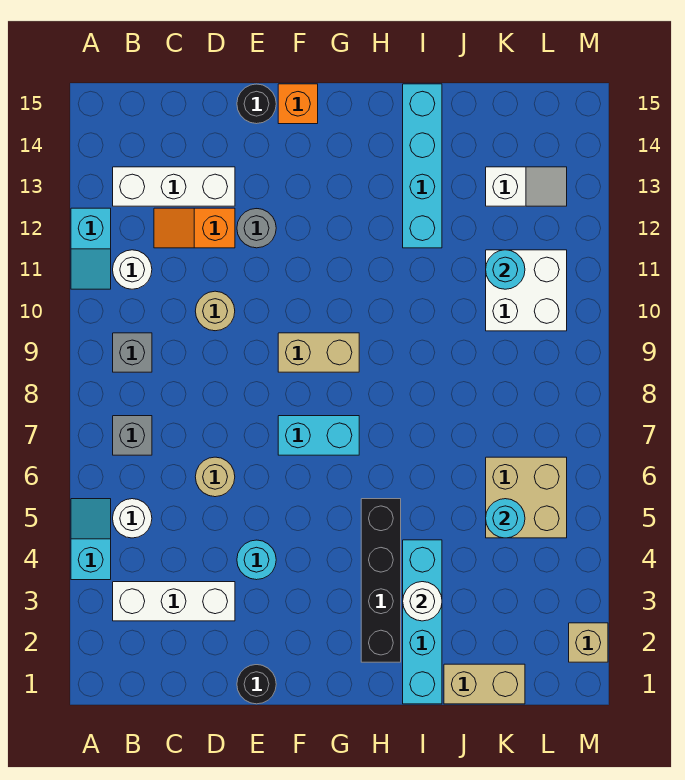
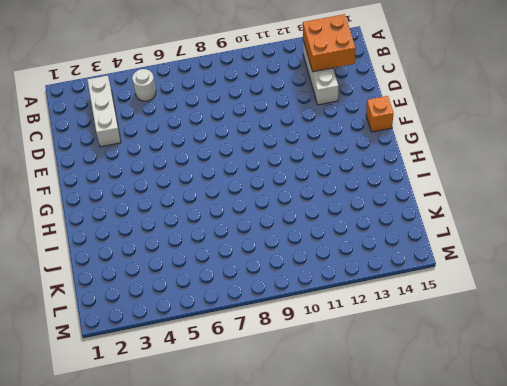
orange 2x2 brick [303,14,356,72] -> none
none -> cyan 1x2 slope [71,499,111,580]
none -> cyan 1x2 slope [71,208,111,289]
none -> grey 1x1 brick [113,416,152,455]

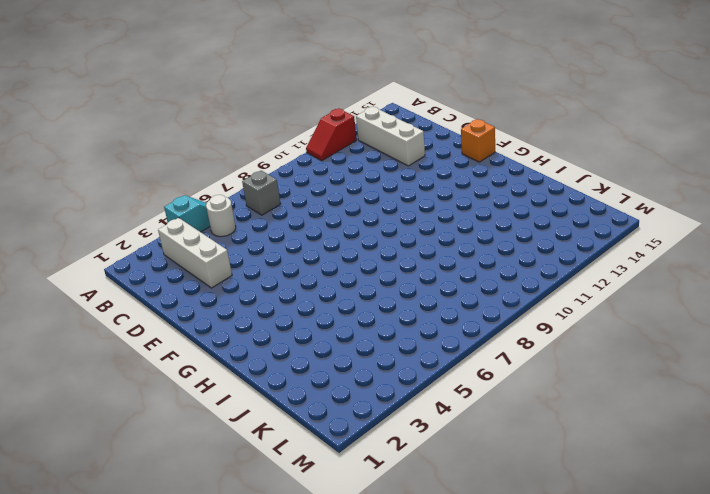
red 1x2 slope [306,109,357,161] -> cyan 1x2 slope [71,208,111,289]
none -> grey 1x1 brick [113,333,152,372]
none -> white 1x1 round brick [113,250,152,289]
none -> orange 1x2 slope [154,208,235,248]

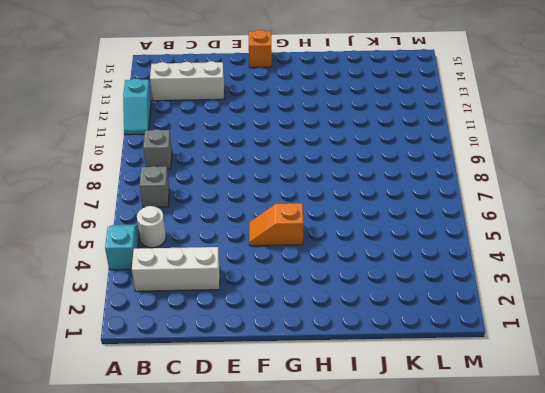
orange 1x2 slope [249,203,303,246] -> orange 1x2 slope moved to [154,208,235,248]
none -> white 1x1 round brick [113,250,152,289]
none -> tan 1x1 round brick [195,457,235,497]
none -> tan 1x1 round brick [195,291,235,331]

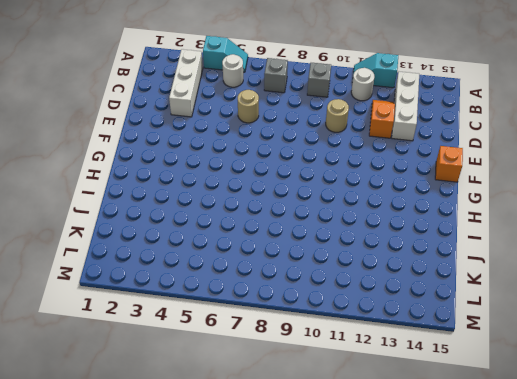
none -> black 1x1 round brick [237,665,276,704]
none -> cyan 1x1 round brick [237,540,276,580]
none -> grey 1x1 round brick [237,209,276,248]

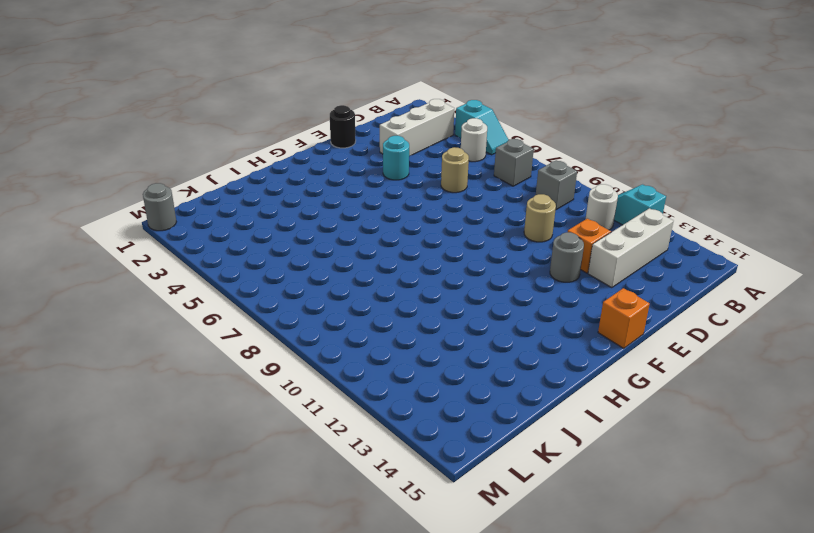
grey 1x1 round brick [143,183,176,231] -> none
none -> black 1x1 round brick [237,84,276,124]
none -> cyan 1x2 brick [278,416,359,455]
none -> tan 1x2 brick [278,333,359,372]

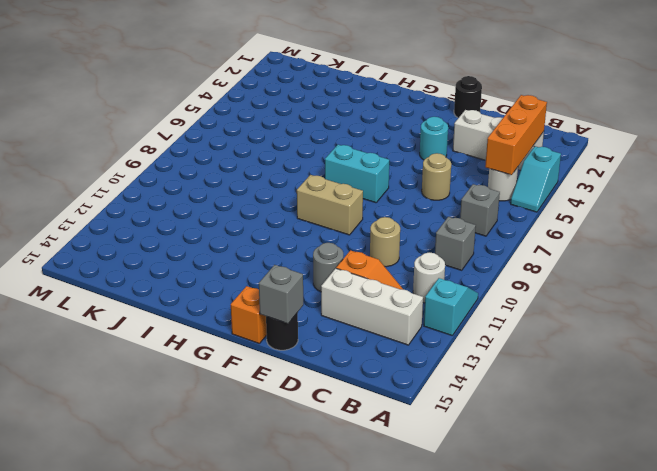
orange 1x3 brick [485,95,547,175] -> none
grey 1x1 brick [259,265,303,324] -> none
none -> black 1x4 brick [361,499,401,662]
none -> cyan 1x4 brick [403,540,442,704]
none -> cyan 1x4 brick [403,84,442,248]

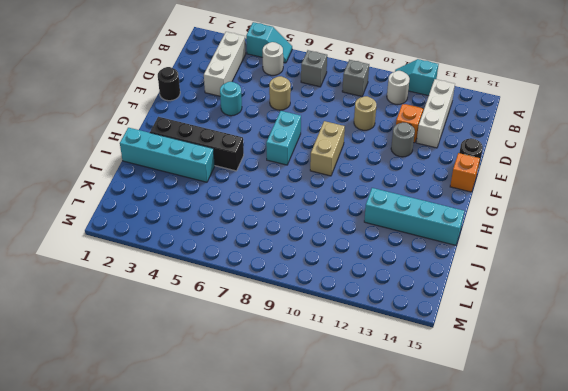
none -> tan 1x2 brick [444,664,525,704]
none -> tan 2x2 brick [486,457,567,538]
none -> white 2x2 brick [486,250,567,331]

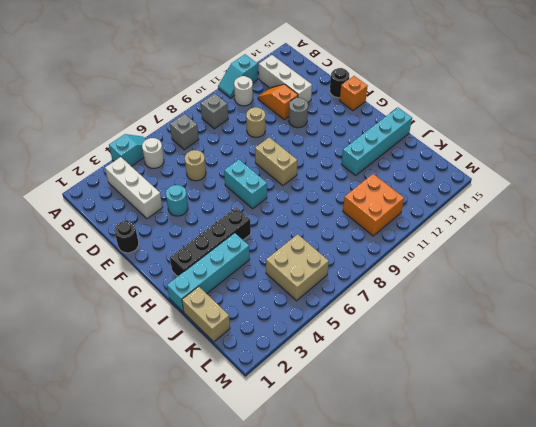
orange 2x2 brick [343,174,404,236] -> white 2x2 brick [486,250,567,331]
none -> white 1x2 slope [486,167,567,206]
none -> tan 1x1 brick [569,623,608,662]
none -> white 1x1 round brick [403,582,442,621]

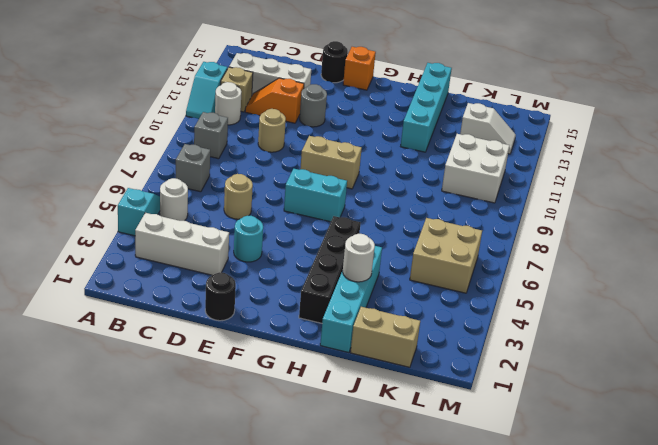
tan 1x1 brick [221,67,253,112] -> tan 1x1 brick moved to [569,623,608,662]
none -> cyan 1x1 round brick [486,499,525,538]
none -> cyan 1x1 round brick [486,250,525,289]

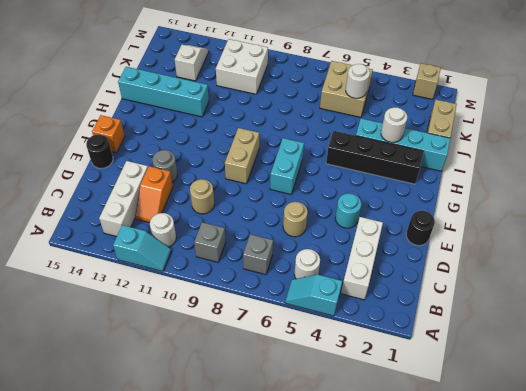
white 1x1 round brick [346,64,370,98] -> cyan 1x1 round brick [486,499,525,538]
none -> cyan 1x1 round brick [486,250,525,289]

